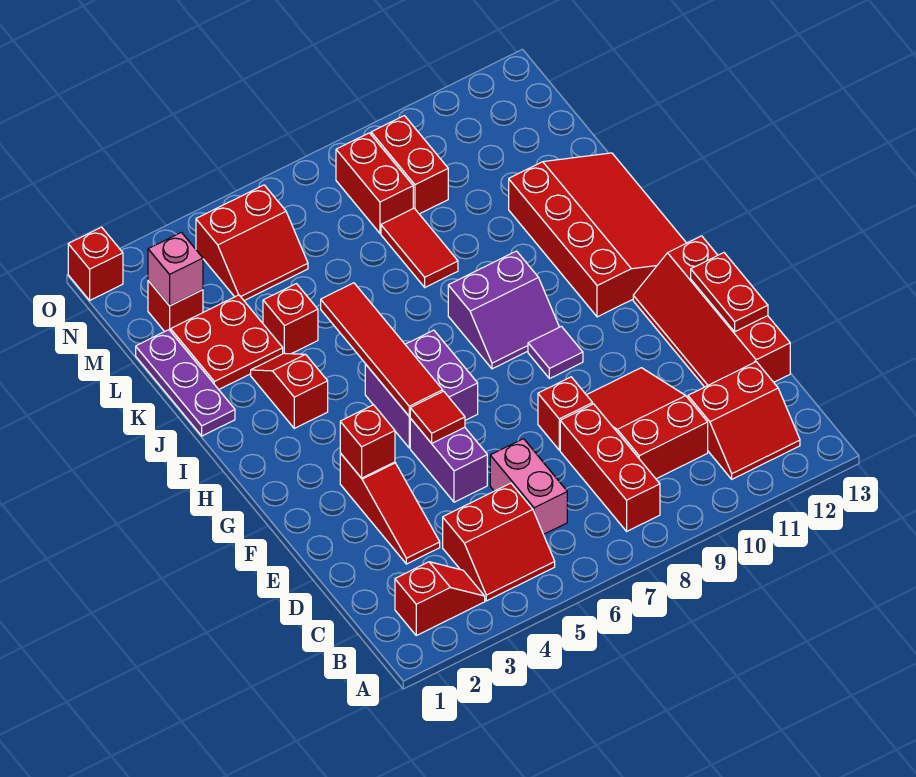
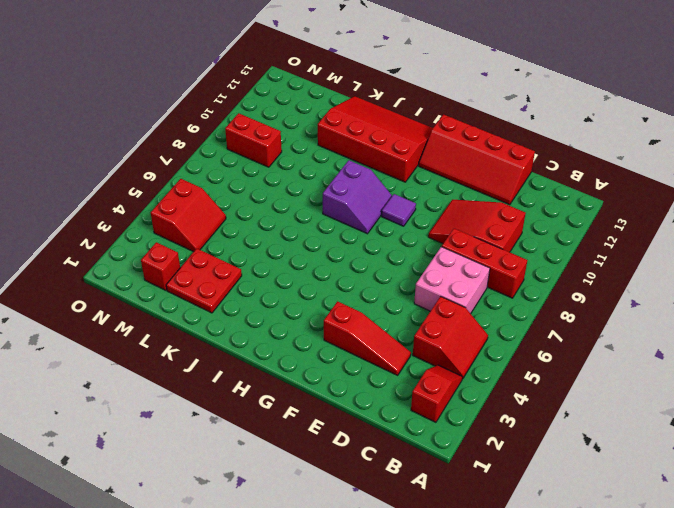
pink 2x2 brick [414,247,490,314] -> pink 1x2 brick [490,439,567,534]
none -> red 2x2 slope [688,362,800,479]
none -> purple 1x2 brick [410,418,487,502]
none -> red 1x1 brick [538,377,593,450]

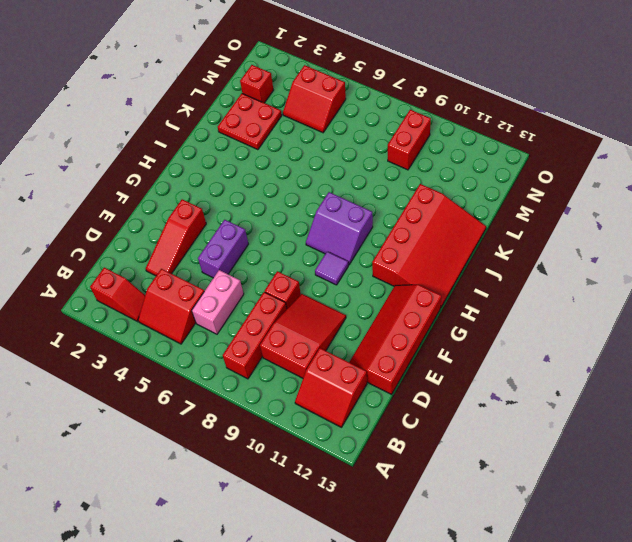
none -> purple 2x2 brick [365,330,478,448]
none -> red 1x2 slope [251,353,328,428]
none -> purple 1x3 plate [136,330,235,436]

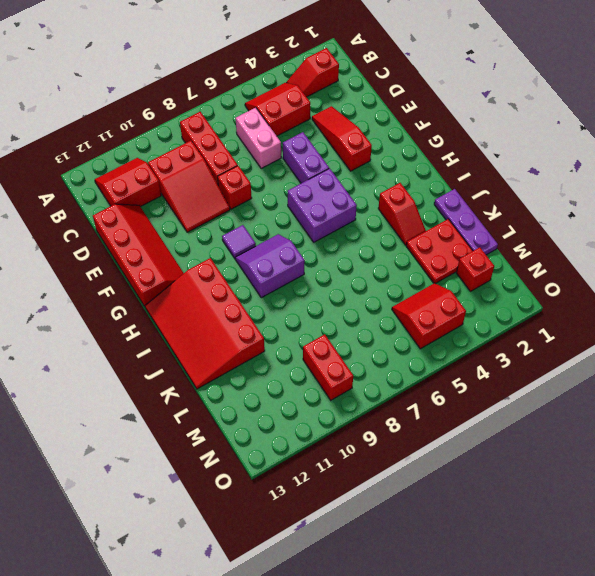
none -> red 1x1 brick [263,284,318,354]
none -> red 1x2 tile [381,208,458,287]
none -> red 1x2 brick [336,133,413,233]

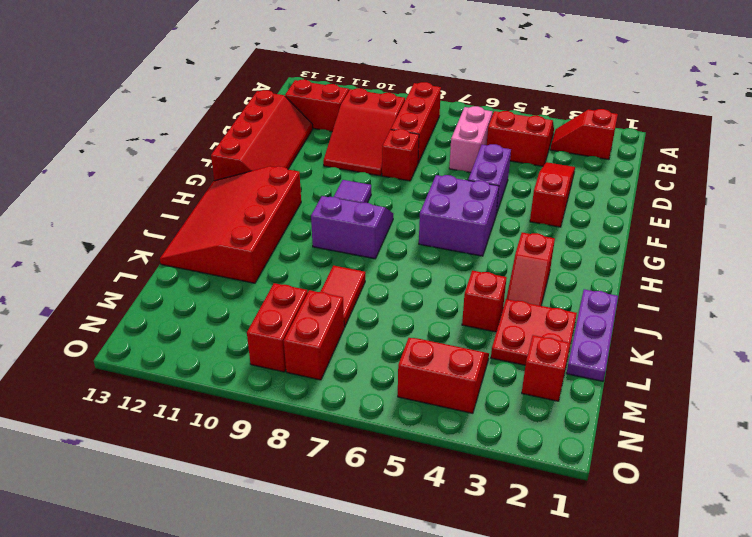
none -> red 1x1 brick [68,227,123,300]
none -> red 1x2 plate [691,253,768,332]
none -> red 1x1 brick [340,405,395,478]

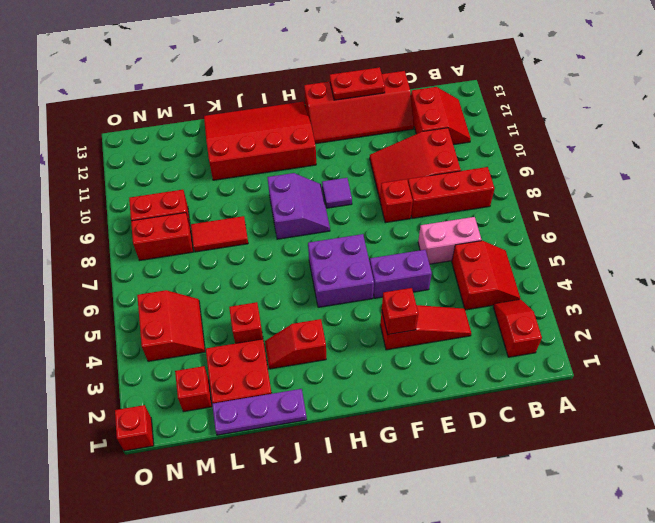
none -> red 1x1 tile [410,391,465,443]
none -> red 1x4 tile [321,283,443,416]
none -> pink 1x1 brick [148,232,203,306]

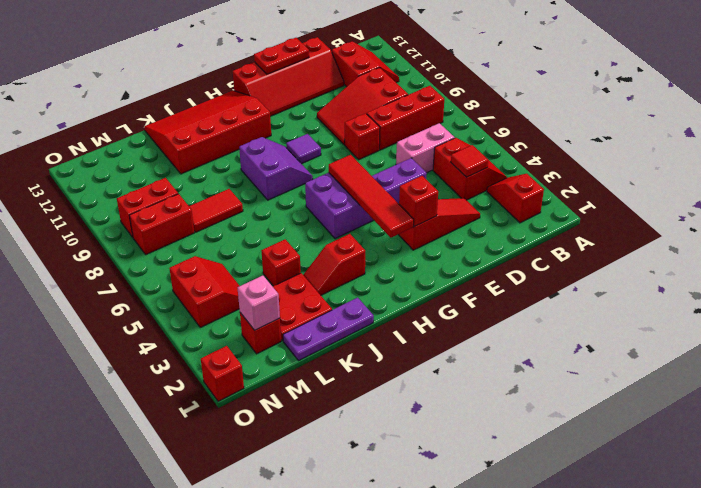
red 1x1 tile [451,145,488,177] -> red 1x1 tile moved to [410,391,465,443]
red 1x4 tile [329,155,414,238] -> red 1x4 tile turned to [321,283,443,416]

